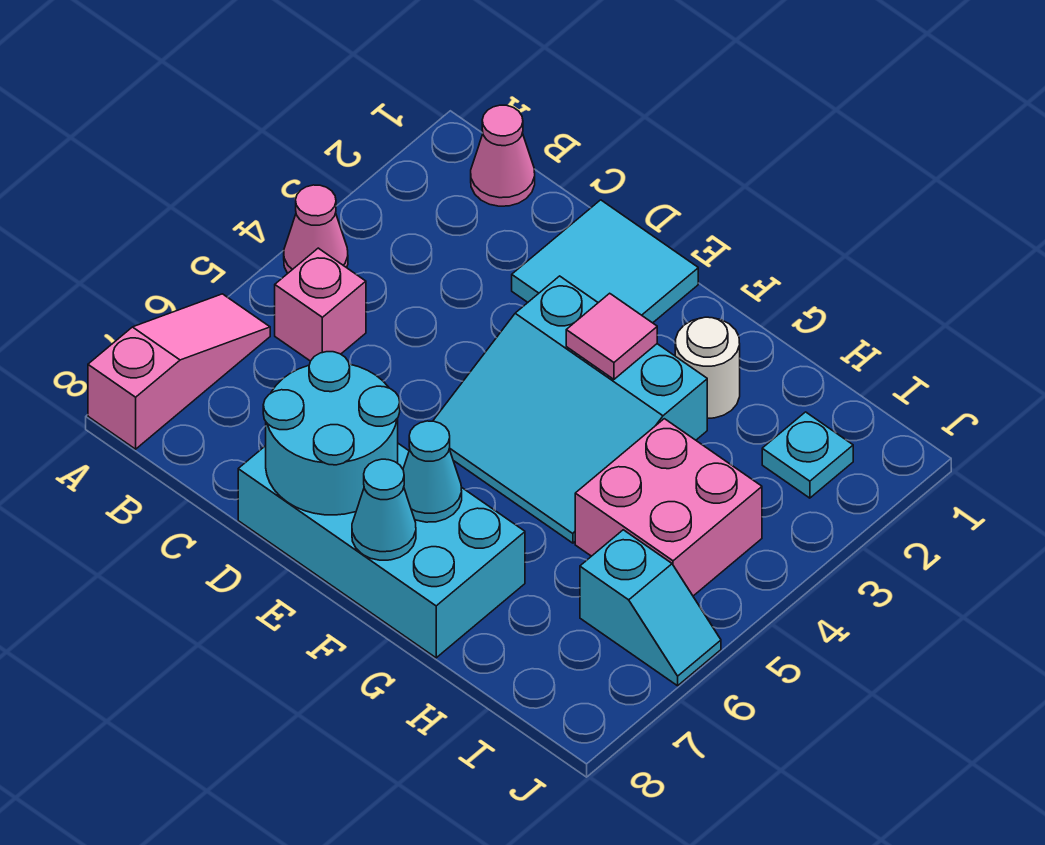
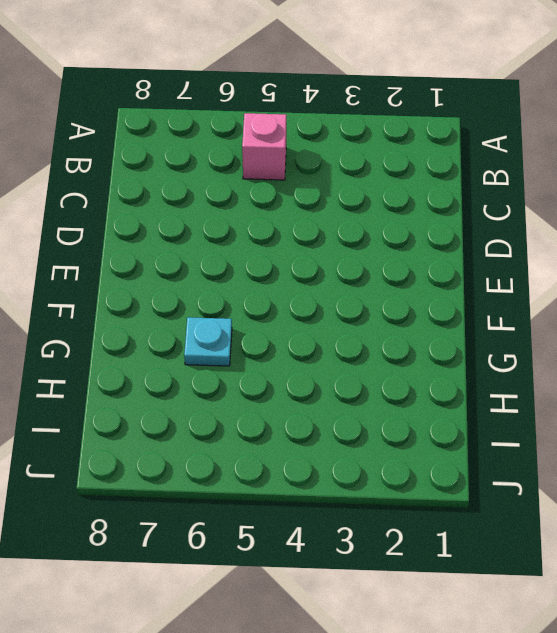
cyan 1x1 plate [184,317,232,366] -> cyan 1x1 plate moved to [762,412,853,498]
none -> pink 1x1 cone [284,185,348,273]
none -> pink 1x3 slope [88,294,270,449]
none -> pink 1x1 cone [471,105,535,206]

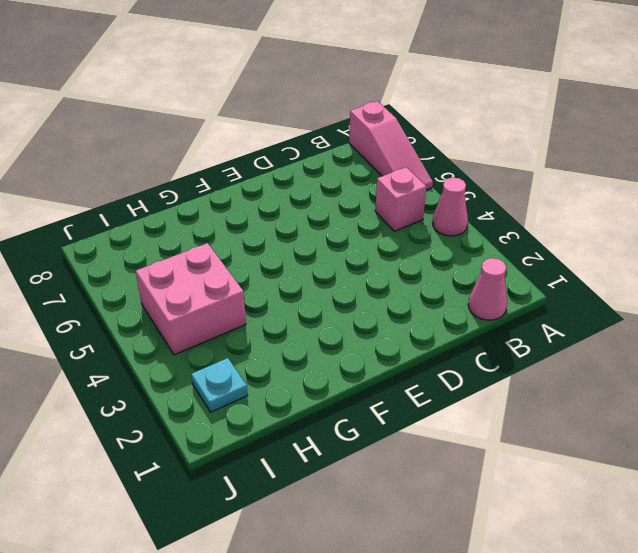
none -> cyan 2x2 tile [512,200,698,323]
none -> cyan 2x4 brick [238,444,525,658]
none -> cyan 3x3 slope [433,276,707,543]

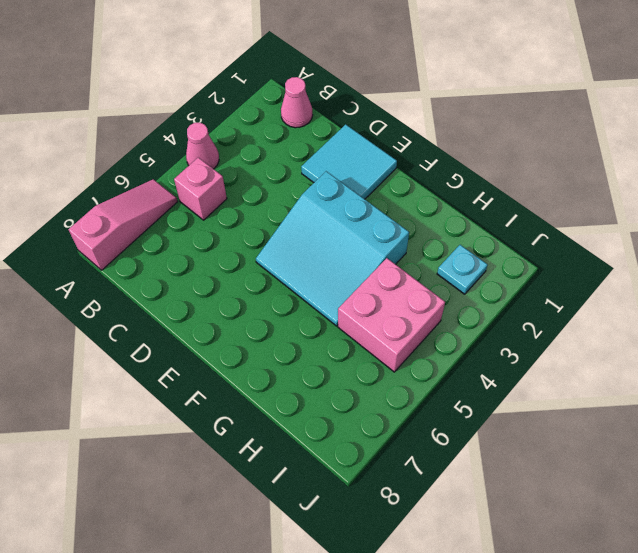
none -> cyan 2x4 brick [238,444,525,658]
none -> white 1x1 round brick [675,317,740,418]
none -> cyan 1x2 slope [580,530,721,686]

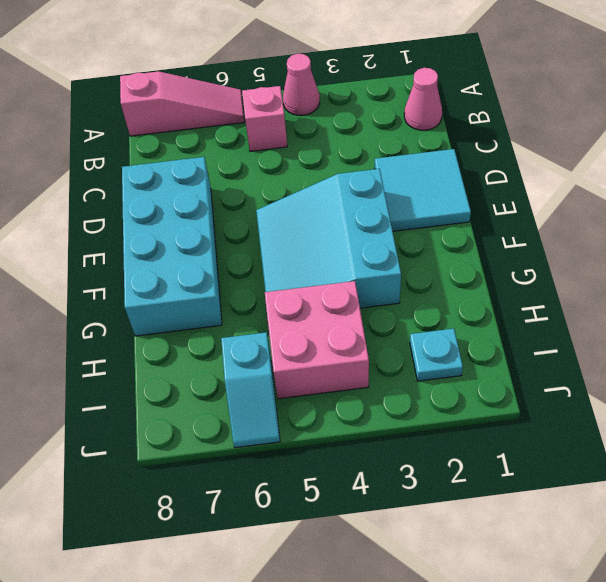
none -> white 1x1 round brick [675,317,740,418]
none -> cyan 2x2 round brick [263,352,400,515]
none -> pink 1x1 tile [566,293,657,379]

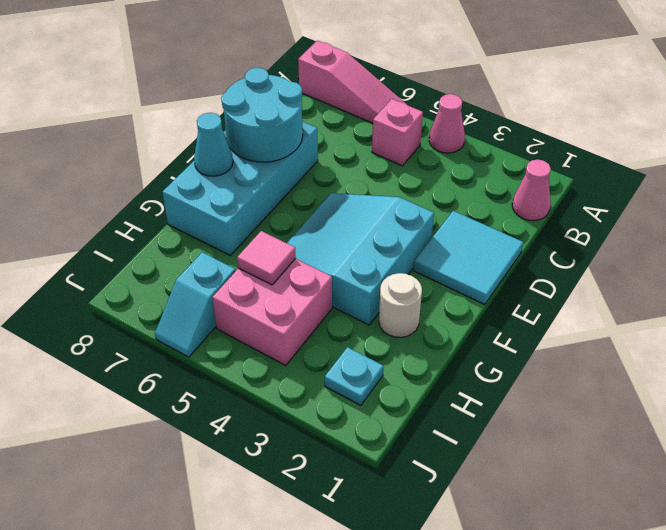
pink 1x1 tile [237,231,296,285] -> pink 1x1 tile moved to [566,293,657,379]
none -> cyan 1x1 cone [403,421,462,522]

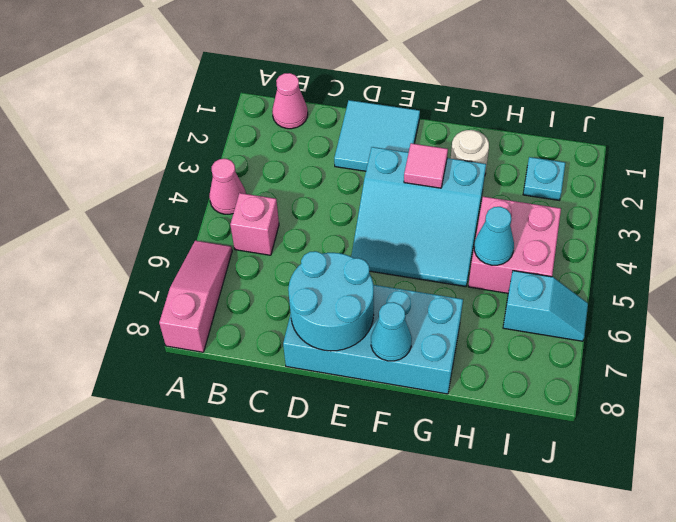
cyan 1x1 cone [474,207,514,265] -> cyan 1x1 cone moved to [403,421,462,522]

